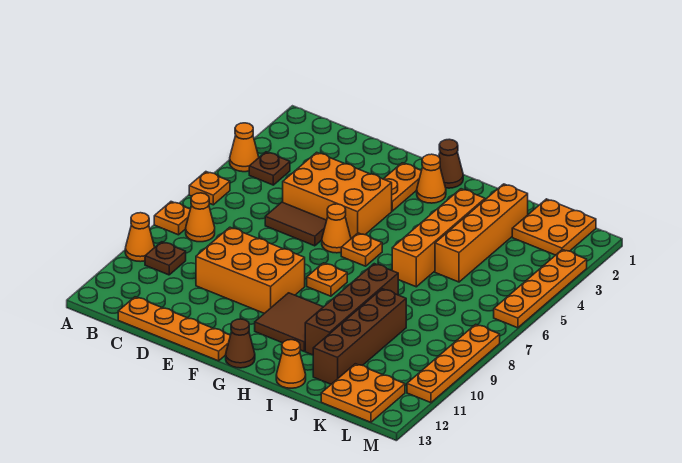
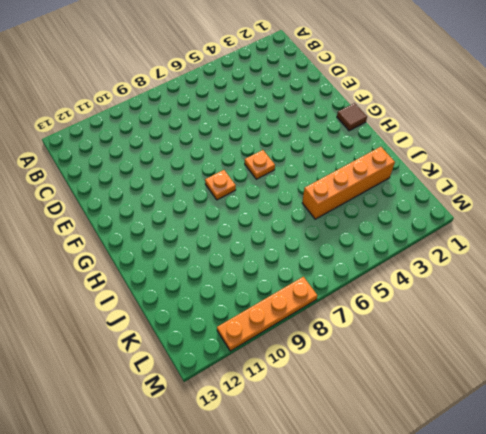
brown 1x1 tile [337,103,367,131] -> brown 1x1 cone [439,139,463,188]
none -> orange 1x1 cone [230,123,259,172]
none -> orange 1x1 plate [189,172,230,205]
none -> orange 1x1 plate [154,202,190,235]

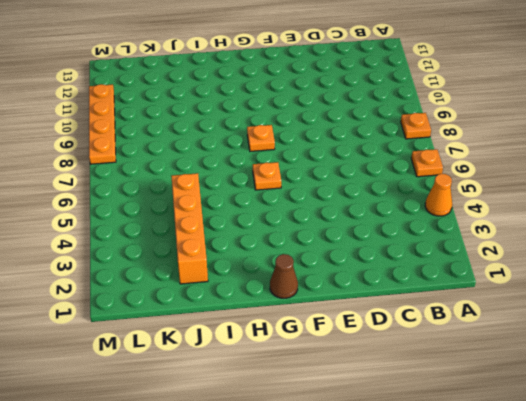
none -> orange 1x1 cone [125,213,155,262]
none -> brown 1x1 plate [249,152,290,185]
none -> orange 1x1 cone [186,193,215,242]

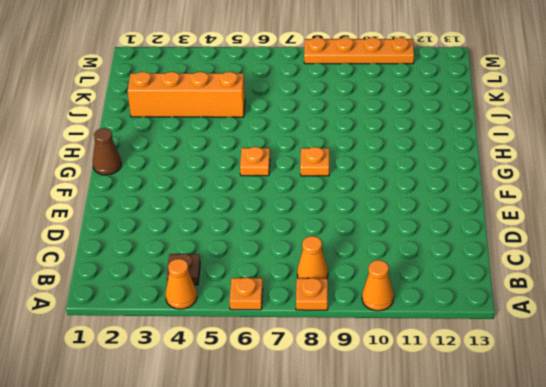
none -> brown 1x1 plate [145,242,186,275]
none -> orange 1x4 plate [118,297,230,361]
none -> orange 2x3 brick [283,152,392,238]

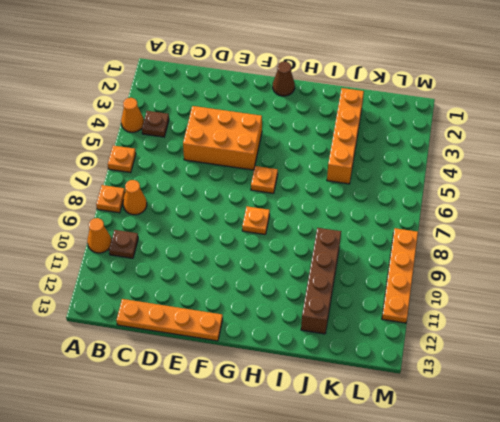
none -> brown 1x2 tile [265,202,327,246]
none -> orange 2x3 brick [196,227,305,313]
none -> orange 1x2 plate [384,163,421,211]

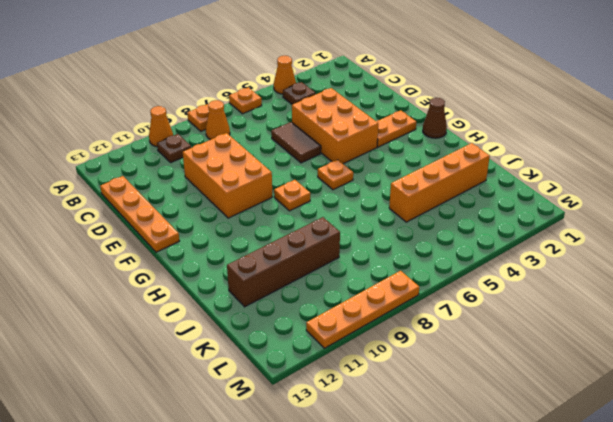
none -> orange 1x1 cone [322,204,351,253]
none -> orange 1x1 cone [417,154,446,203]
none -> brown 2x2 tile [255,293,323,351]

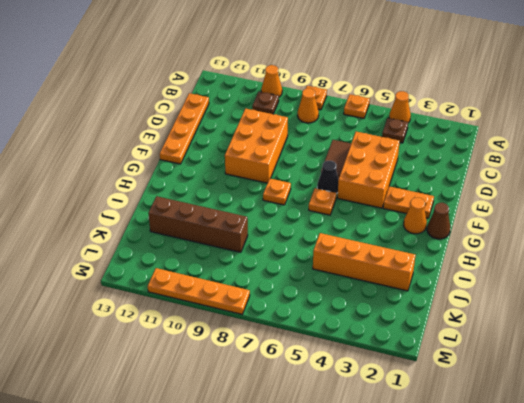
black 1x1 cone [317,161,338,194] -> orange 1x1 cone [322,204,351,253]
none -> brown 2x2 tile [255,293,323,351]
none -> brown 1x1 cone [226,319,255,368]
none -> orange 1x4 brick [392,189,485,287]

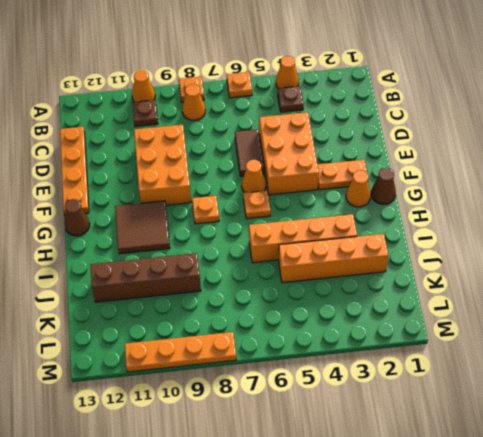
none -> brown 1x4 brick [305,264,398,355]
none -> orange 1x1 cone [276,340,306,388]
none -> orange 2x2 plate [512,199,596,255]

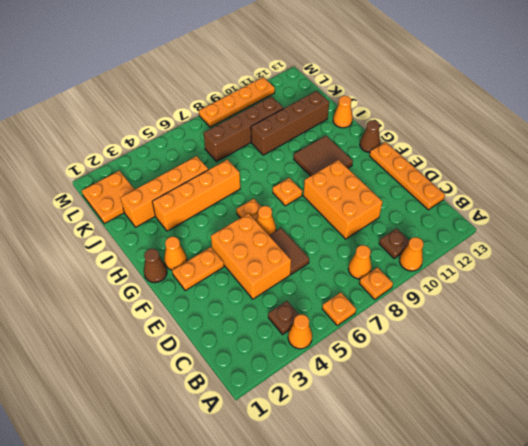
brown 1x4 brick [204,96,284,162] -> brown 1x4 brick moved to [305,264,398,355]
none -> orange 2x2 plate [321,364,405,422]
none -> orange 1x4 plate [494,250,587,328]

